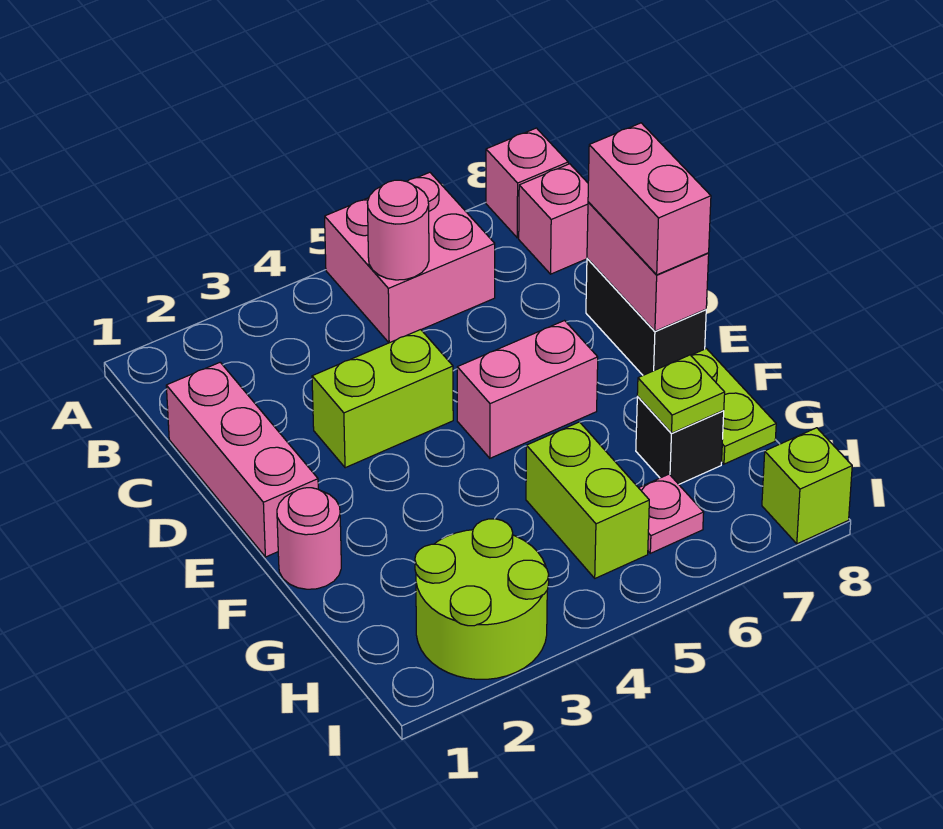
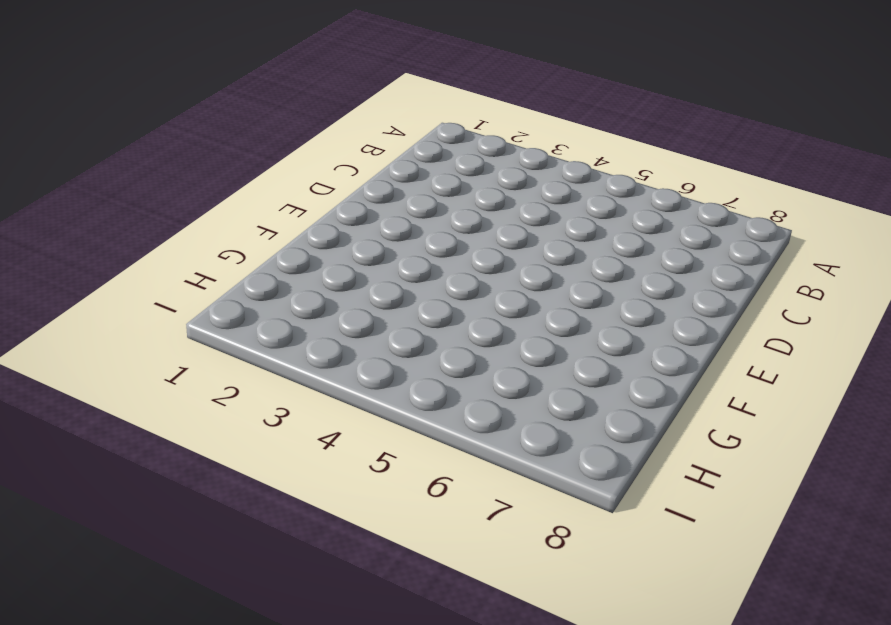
none -> pink 2x2 brick [325,172,495,343]
none -> pink 1x1 brick [486,128,568,238]
none -> pink 1x1 brick [519,164,588,274]

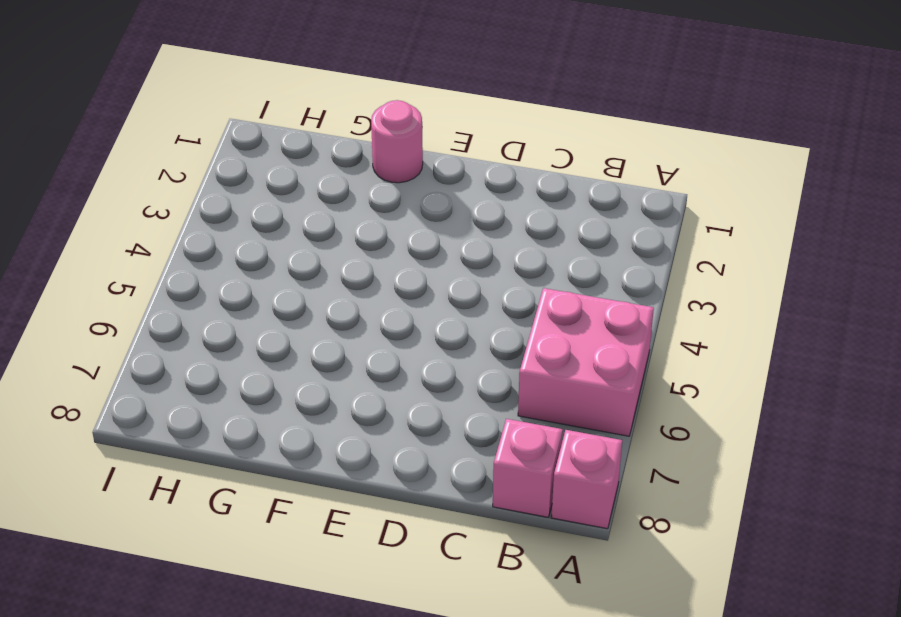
none -> pink 1x3 brick [166,362,318,557]
none -> lime 1x2 brick [312,330,453,468]
none -> black 1x2 brick [586,258,706,375]

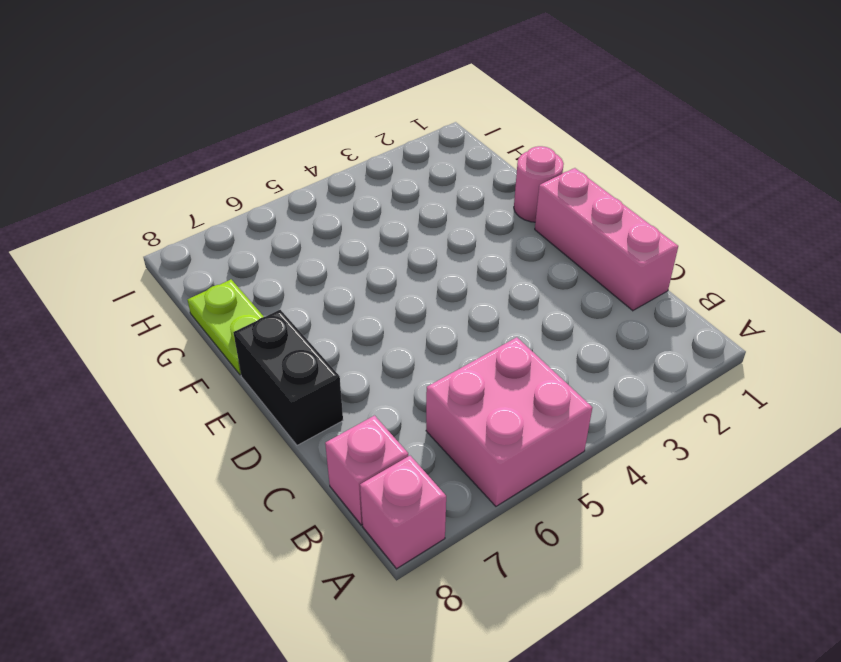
none -> lime 1x2 brick [312,330,453,468]
none -> pink 1x2 brick [457,321,598,458]
none -> lime 1x2 brick [526,422,649,578]

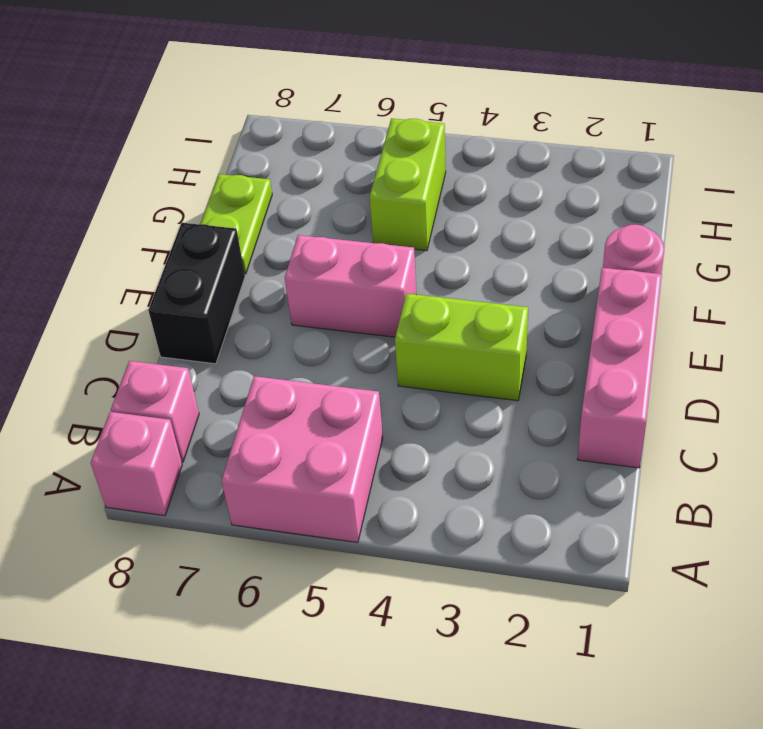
none -> black 1x1 brick [636,397,724,484]
none -> lime 2x2 round brick [415,519,549,679]
none -> pink 1x1 plate [639,474,704,553]

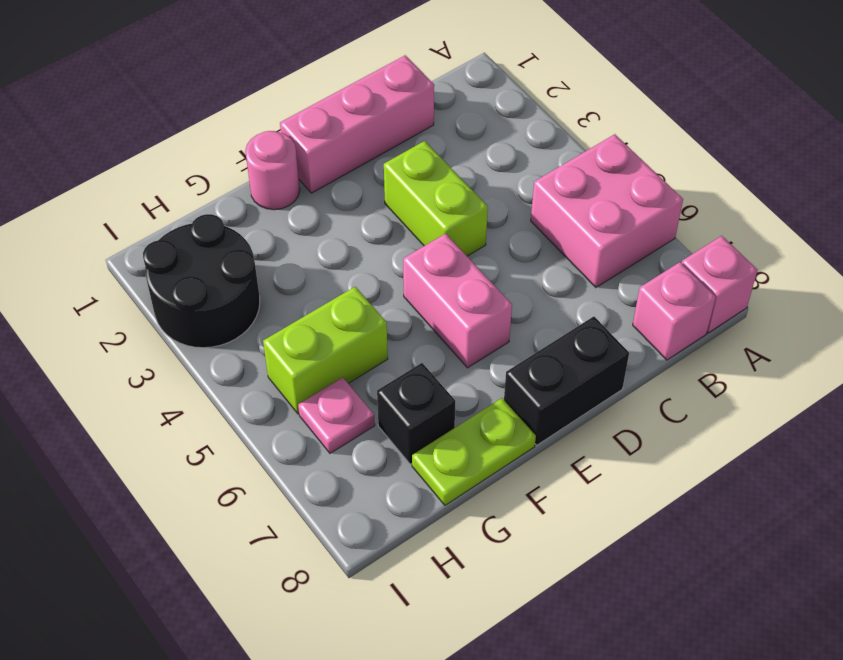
black 2x2 round brick [143,214,260,348] -> lime 2x2 round brick [415,519,549,679]
none -> lime 1x1 brick [762,428,852,544]
none -> pink 1x1 round brick [367,180,429,280]
none -> pink 1x2 brick [587,202,709,331]

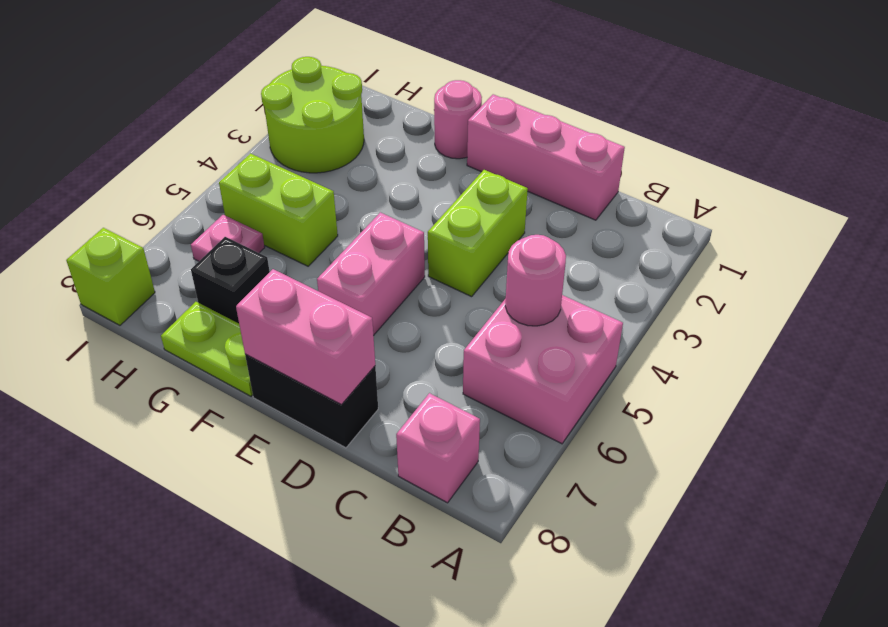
none -> pink 1x1 brick [486,128,568,238]
none -> lime 1x1 plate [637,355,725,433]
none -> pink 1x2 brick [588,123,711,275]

